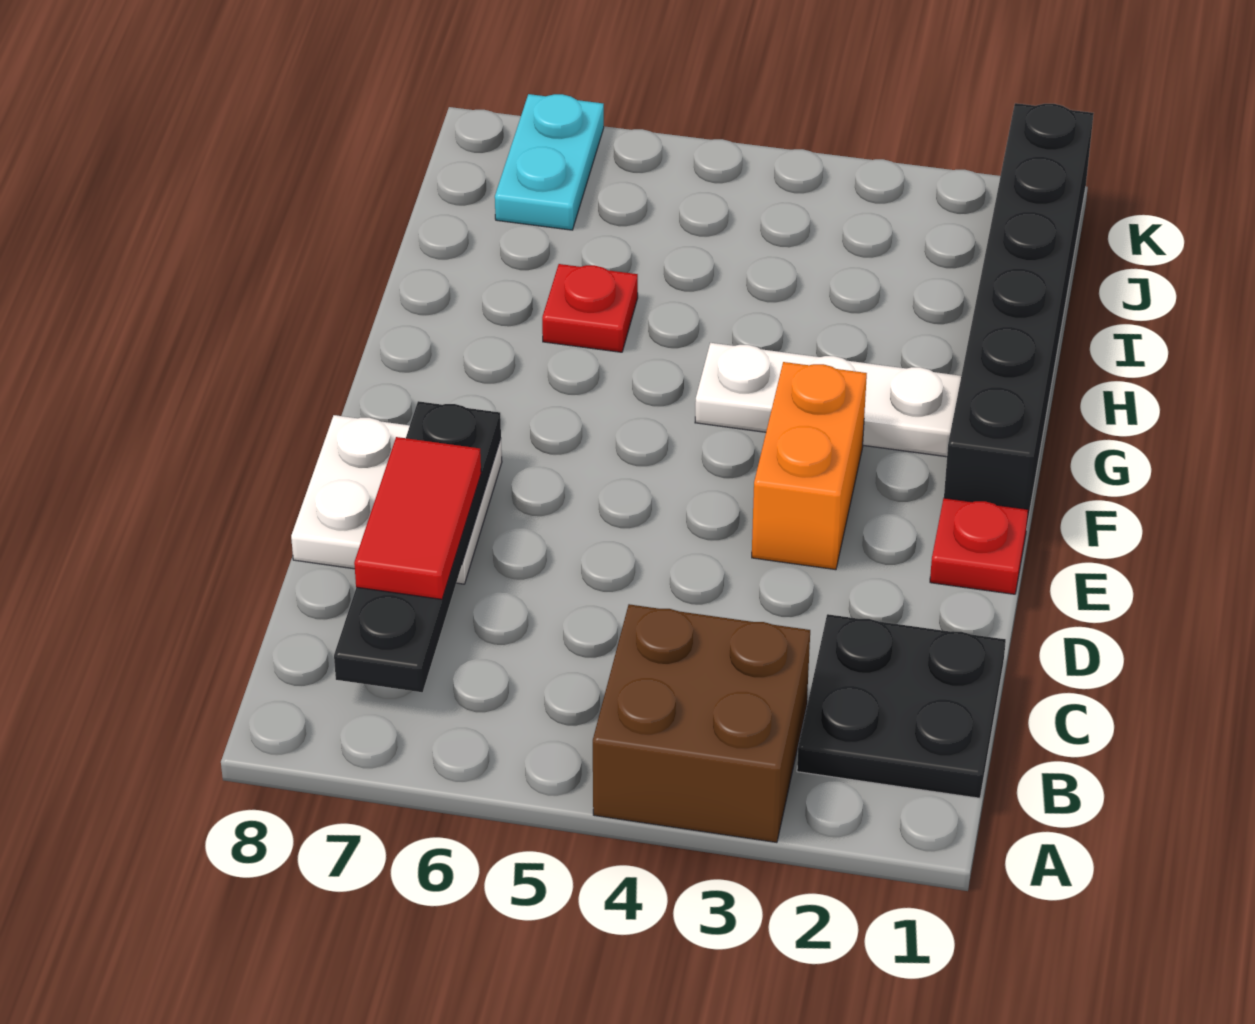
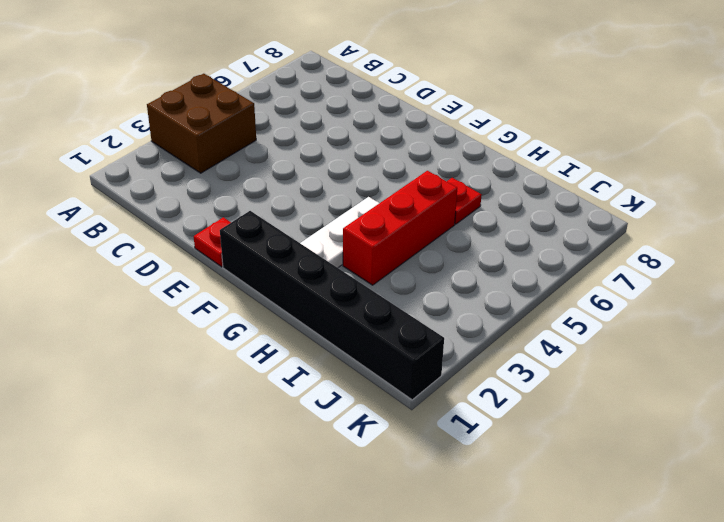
red 1x3 brick [343,171,457,285] -> none
none -> black 2x2 plate [797,614,1006,798]
none -> white 2x2 plate [291,415,502,584]

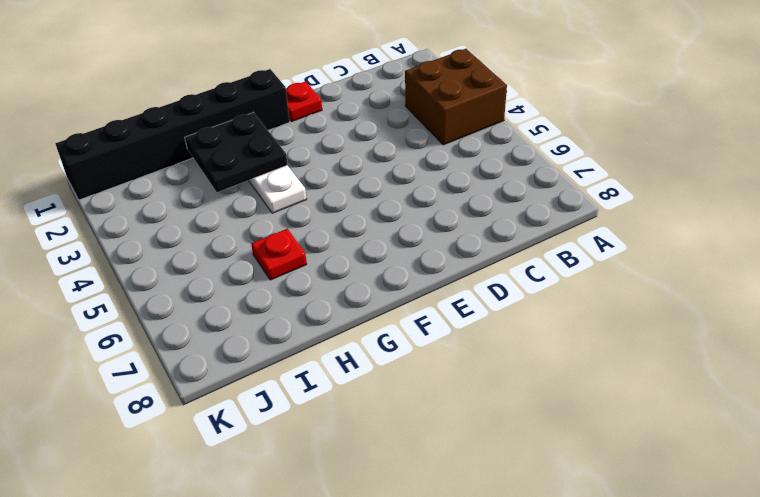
black 2x2 plate [185,112,288,192] -> black 2x2 plate moved to [797,614,1006,798]
none -> white 2x2 plate [291,415,502,584]
none -> orange 1x2 brick [752,362,867,570]

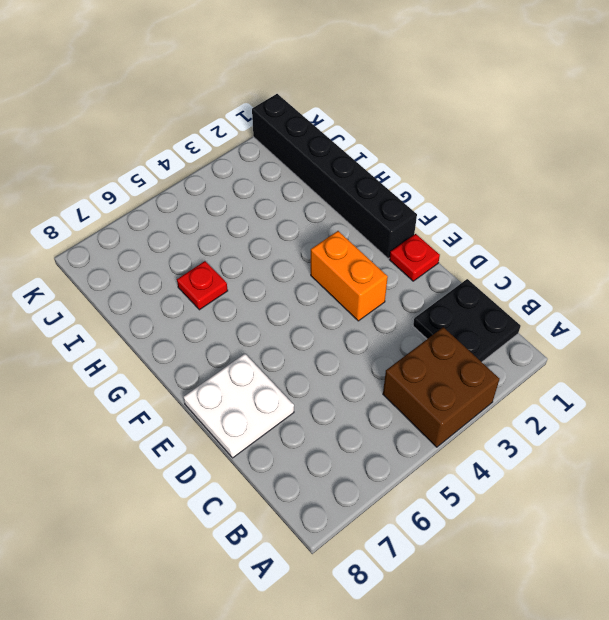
none -> white 1x3 plate [695,343,961,457]
none -> cyan 1x2 plate [495,94,604,230]

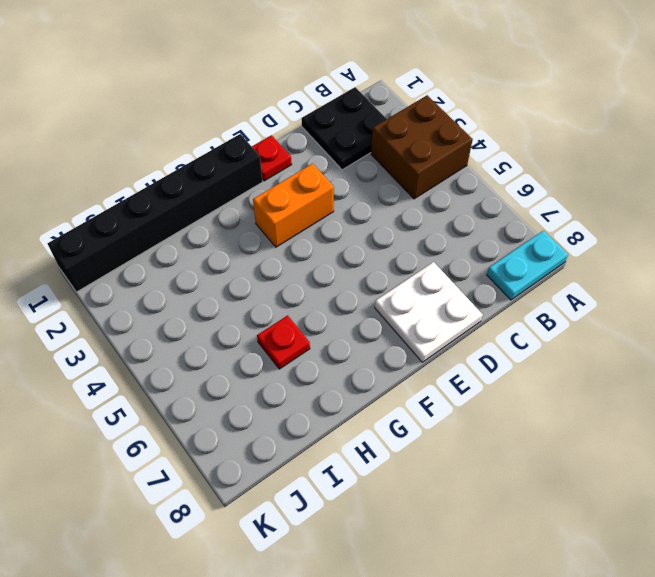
cyan 1x2 plate [487,230,568,300] -> cyan 1x2 plate moved to [495,94,604,230]
none -> white 1x3 plate [695,343,961,457]
none -> black 1x4 plate [334,401,501,692]

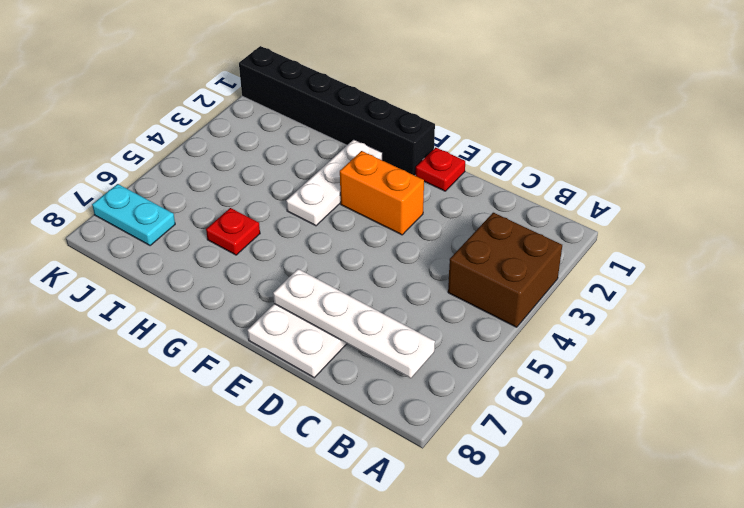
white 1x4 plate [273,269,435,378] -> black 1x4 plate [334,401,501,692]
none -> black 2x2 plate [797,614,1006,798]
none -> red 1x2 tile [354,437,481,599]

